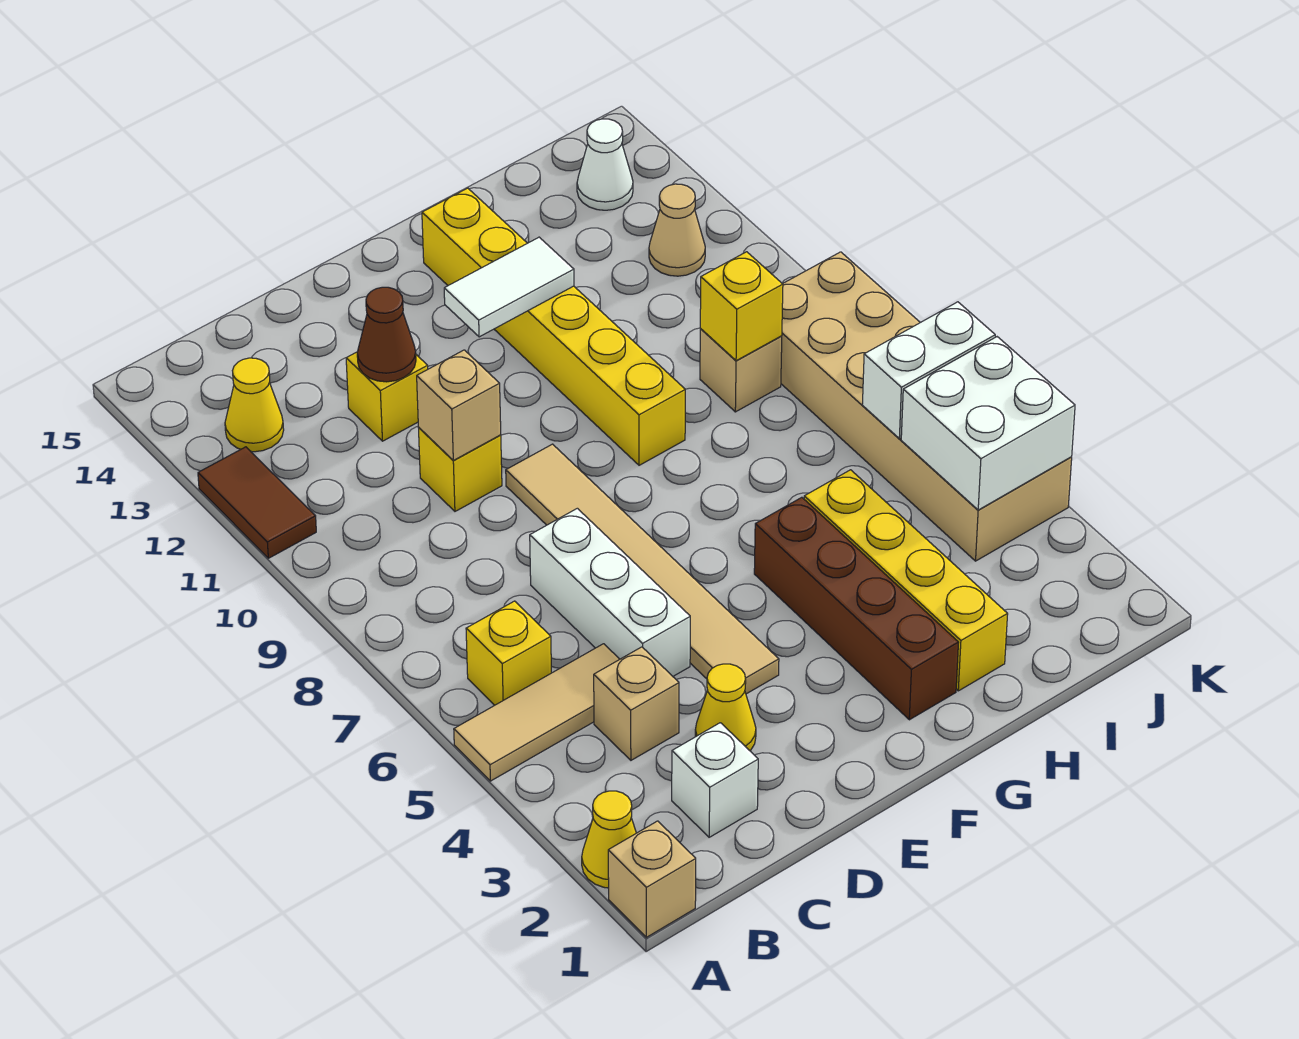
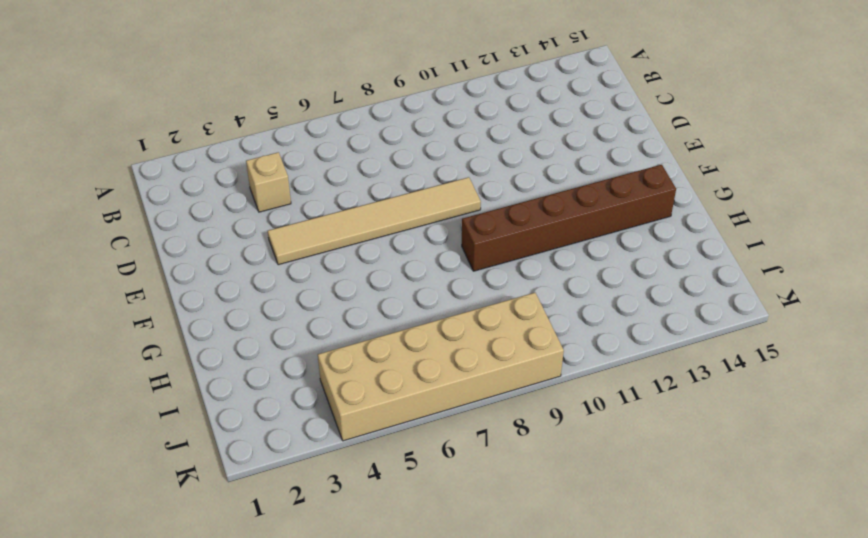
brown 1x6 brick [462,165,676,271] -> yellow 1x6 brick [422,188,685,465]
none -> tan 1x1 brick [608,821,696,937]
none -> yellow 1x1 cone [582,791,636,888]
none -> tan 1x3 tile [454,644,620,781]

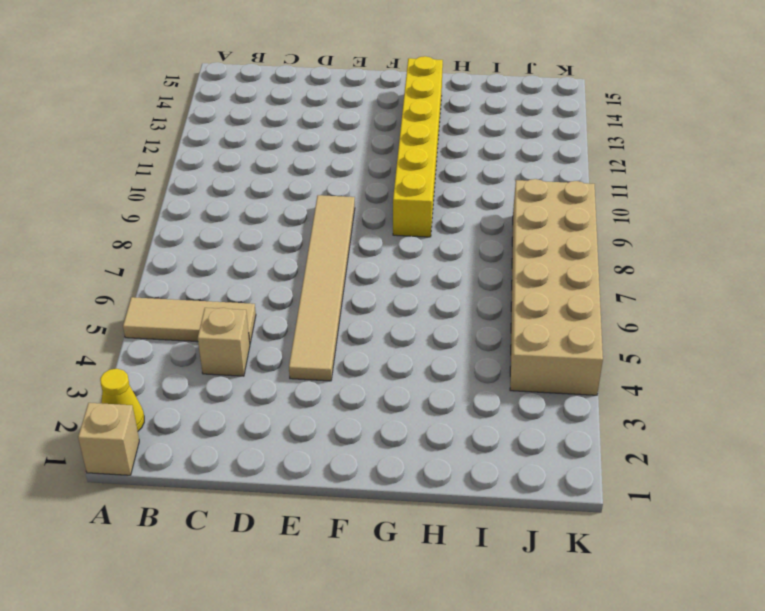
none -> brown 1x2 tile [198,447,316,558]
none -> yellow 1x1 brick [466,601,551,705]
none -> yellow 1x1 cone [225,358,284,452]

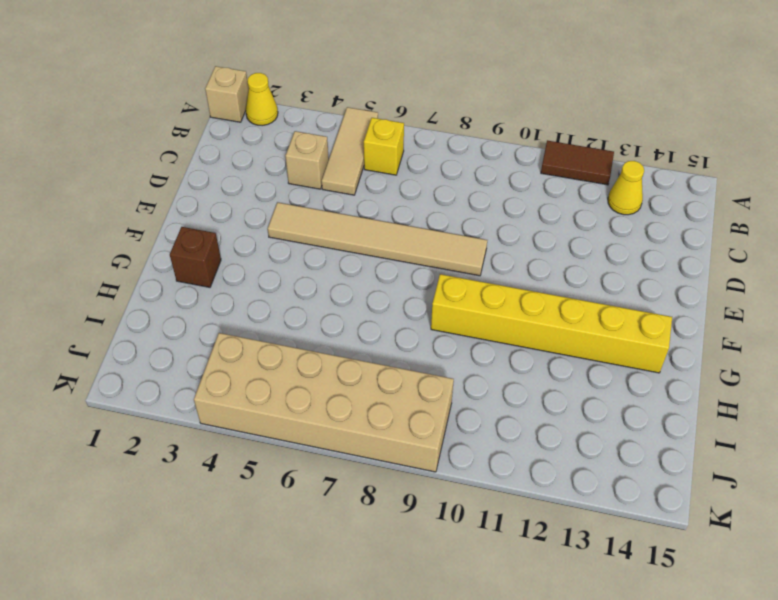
brown 1x1 brick [170,227,221,287] -> brown 1x4 brick [754,497,959,720]
none -> white 1x1 brick [672,723,758,837]
none -> yellow 1x1 cone [695,664,756,751]
none -> white 1x3 brick [530,508,690,676]

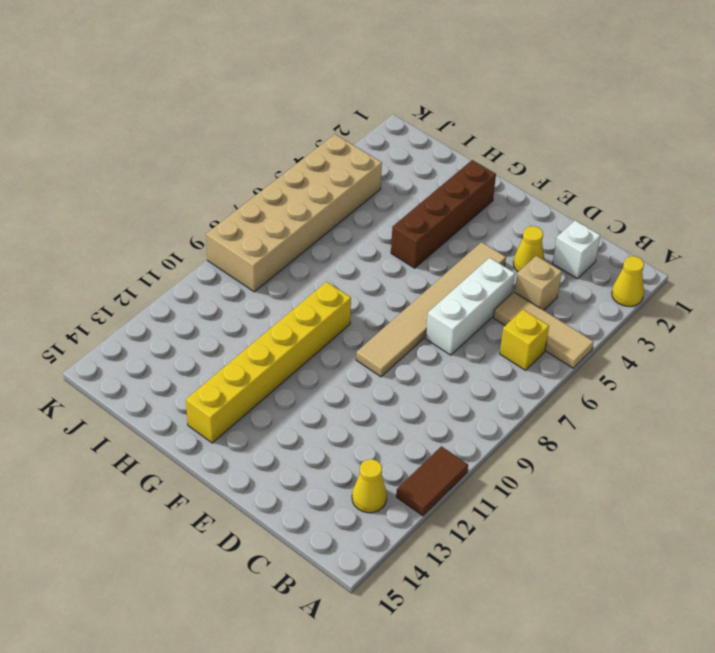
none -> tan 1x1 brick [608,821,696,937]
none -> yellow 1x1 brick [419,428,502,511]
none -> yellow 1x1 brick [346,352,428,441]

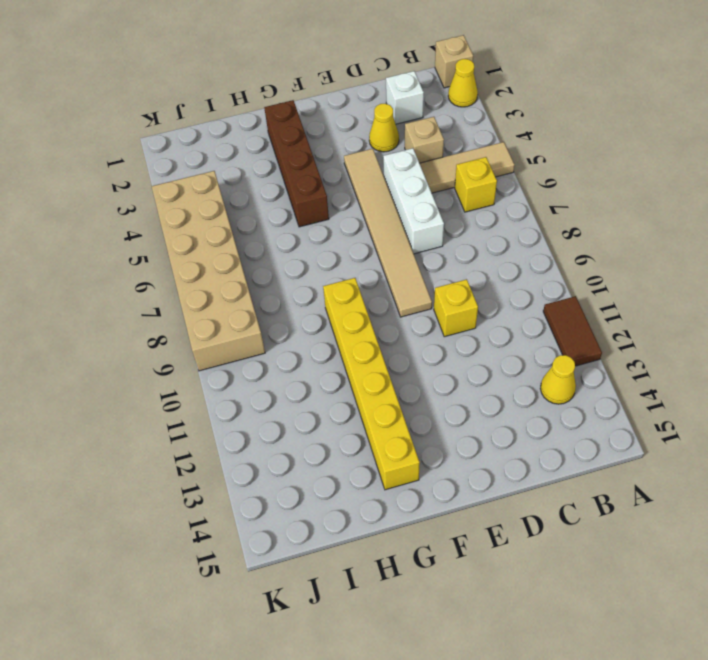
none -> yellow 1x1 brick [346,352,428,441]
none -> yellow 1x4 brick [804,470,1008,691]
none -> tan 1x1 brick [700,329,782,412]

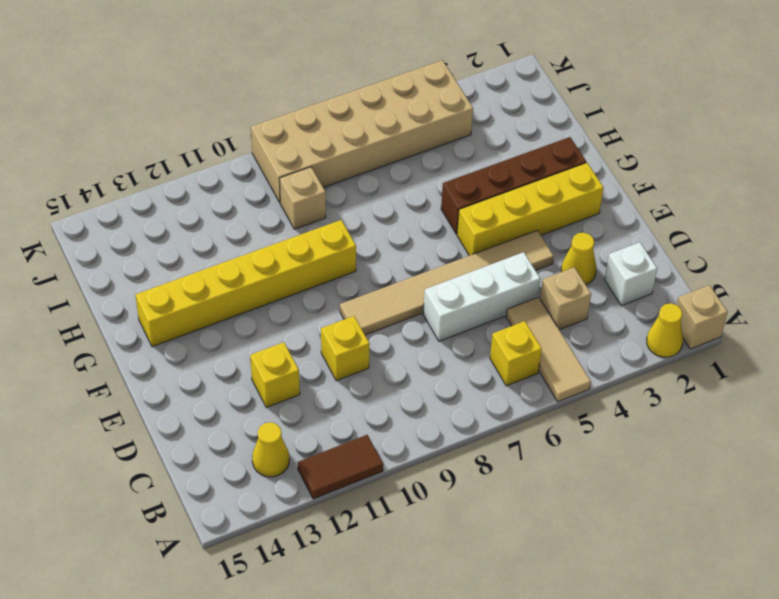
yellow 1x4 brick [457,163,604,256] -> yellow 1x4 brick moved to [804,470,1008,691]
none -> tan 1x1 cone [649,184,705,276]
none -> white 1x1 cone [577,119,633,210]
none -> tan 1x1 brick [417,350,501,460]

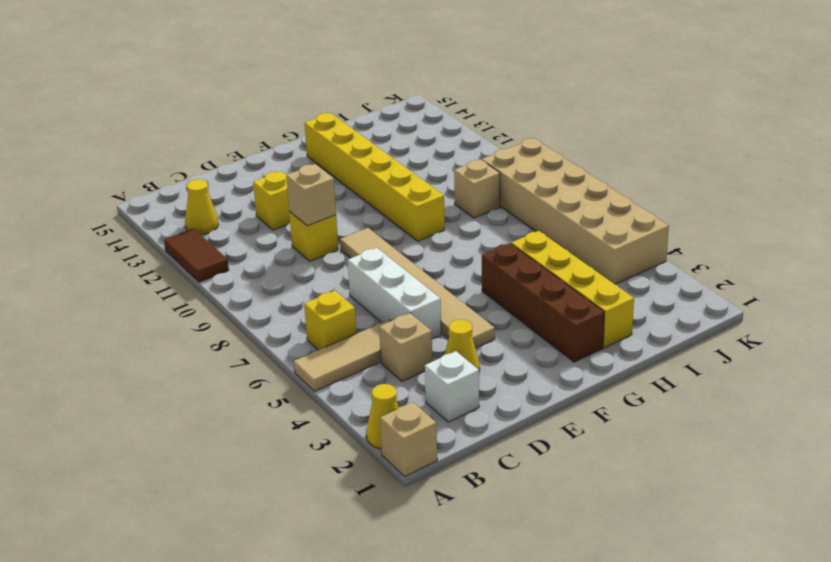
none -> tan 1x1 cone [649,184,705,276]
none -> white 1x1 cone [577,119,633,210]
none -> brown 1x1 cone [357,287,416,382]

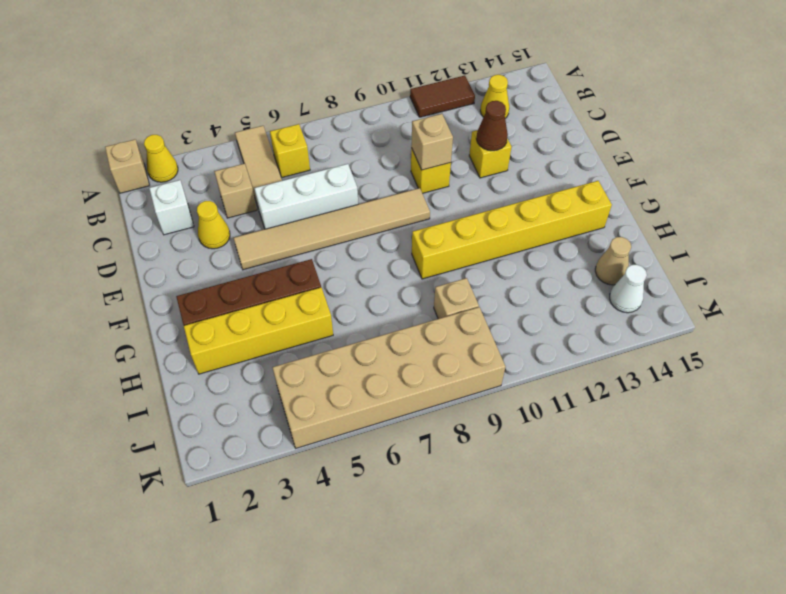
tan 1x1 cone [595,237,631,285] -> tan 1x1 cone moved to [649,184,705,276]
none -> white 1x2 tile [444,237,574,337]
none -> yellow 1x1 brick [700,252,783,361]
none -> white 2x2 brick [901,337,1075,510]

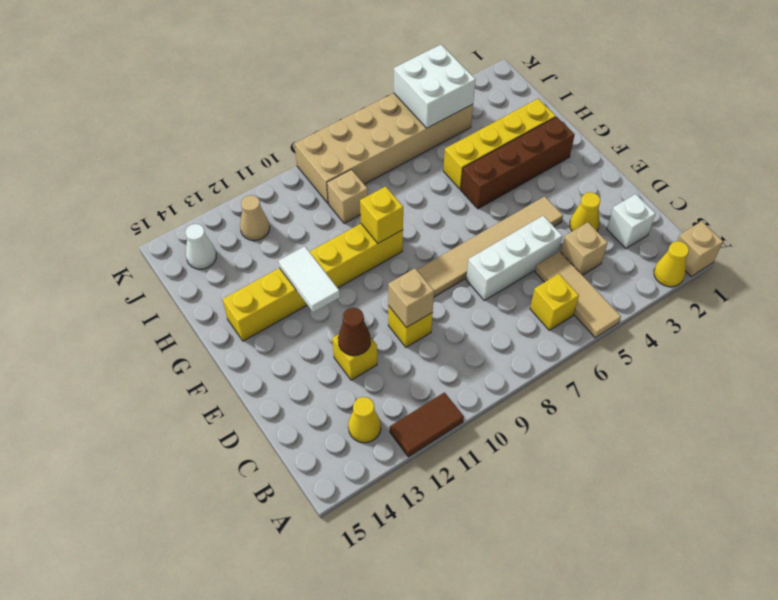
yellow 1x1 brick [360,186,403,243] -> yellow 1x1 brick moved to [700,252,783,361]
none -> white 1x2 brick [862,302,995,439]

